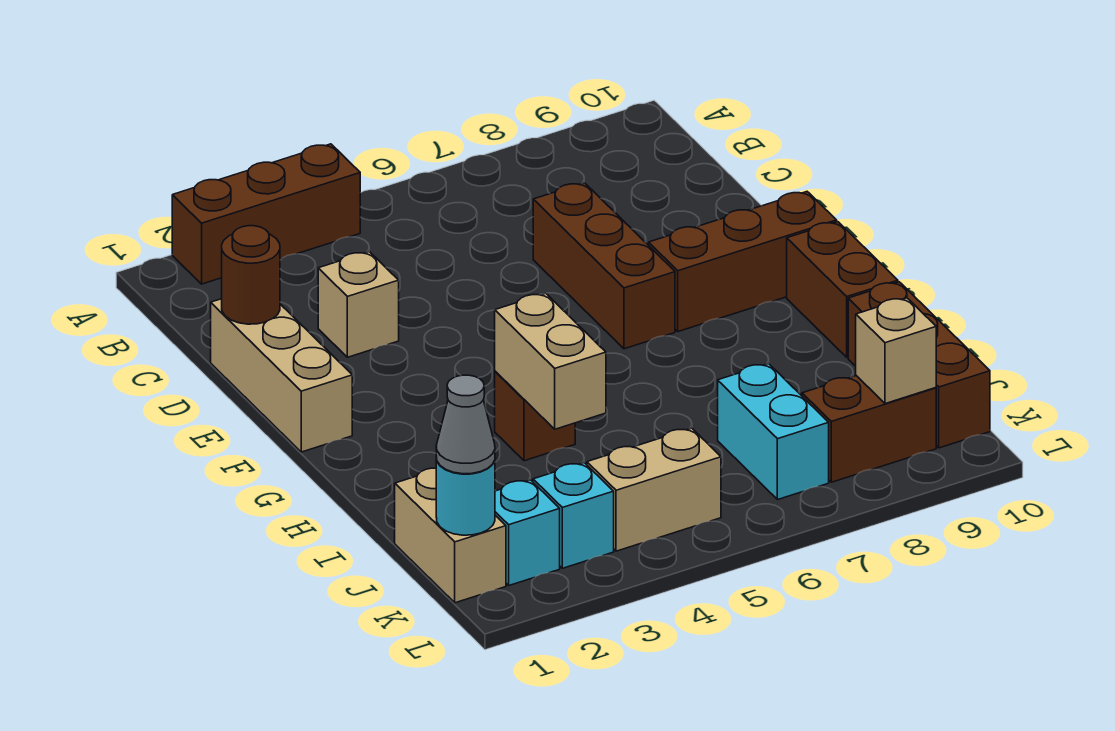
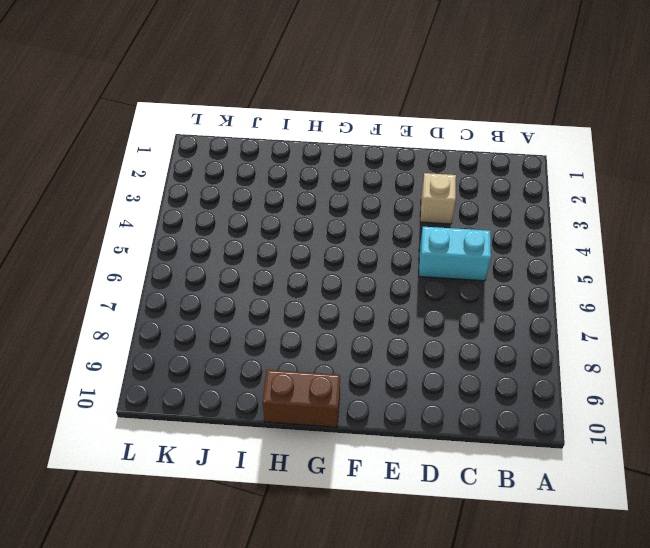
cyan 1x2 brick [419,227,491,281] -> cyan 1x2 brick moved to [718,364,829,500]
none -> brown 1x3 brick [172,144,360,284]
none -> tan 1x3 brick [211,299,352,452]
none -> brown 1x3 brick [533,183,675,349]

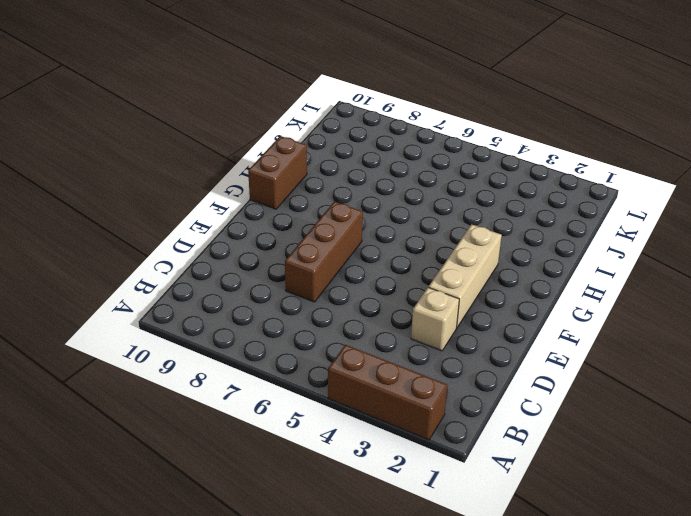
tan 1x3 brick [429,224,502,327] -> tan 1x3 brick moved to [211,299,352,452]
none -> brown 1x3 brick [649,192,837,331]
none -> brown 1x1 brick [495,371,575,461]
none -> brown 1x3 brick [848,282,990,448]

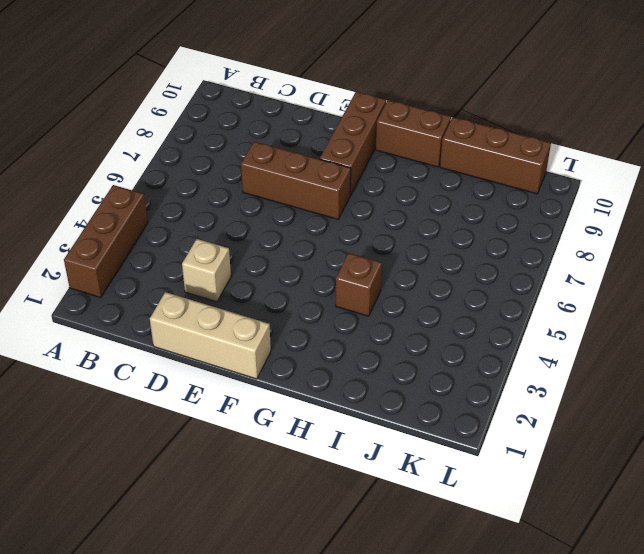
none -> tan 1x2 brick [395,468,506,603]
none -> cyan 1x2 brick [718,364,829,500]
none -> cyan 1x1 brick [495,480,560,585]

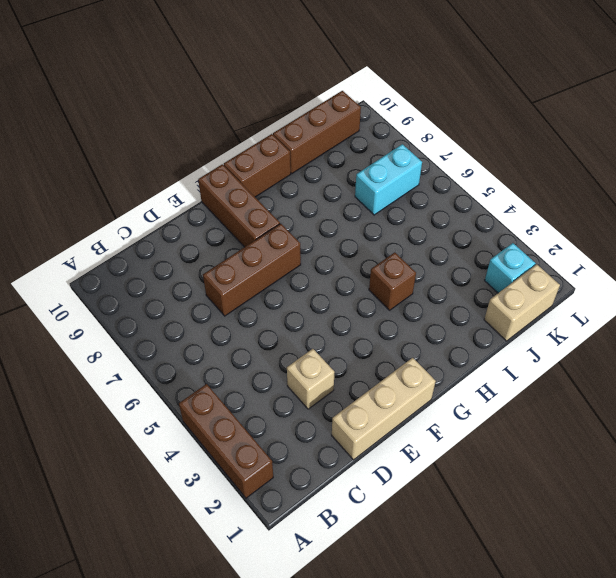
none -> cyan 1x1 brick [533,463,614,568]
none -> tan 1x2 brick [587,428,721,551]
none -> brown 1x2 brick [802,376,936,482]

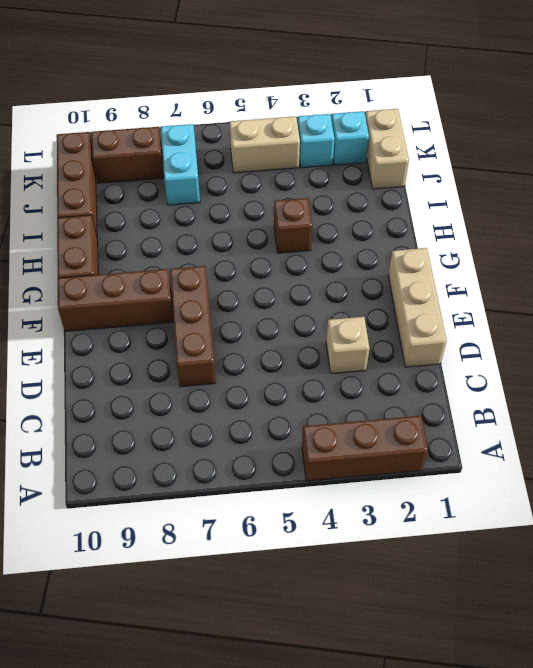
none -> brown 1x1 round brick [222,226,280,324]
none -> tan 1x2 brick [495,293,606,429]
none -> cyan 1x1 round brick [436,457,495,535]

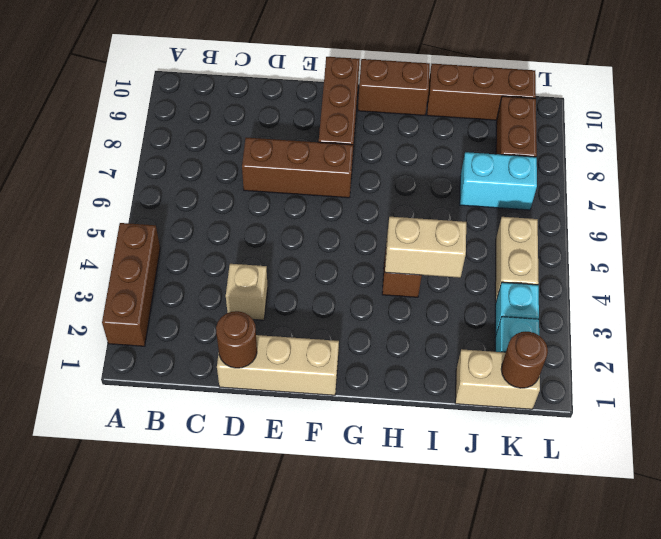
brown 1x1 round brick [501,332,548,388] -> cyan 1x1 round brick [436,457,495,535]
none -> tan 1x1 brick [856,298,936,404]
none -> grey 1x1 cone [436,375,495,474]

